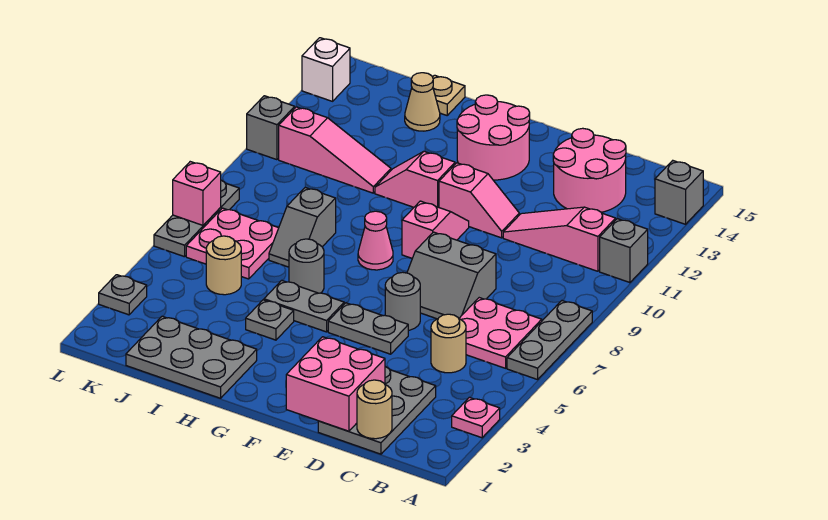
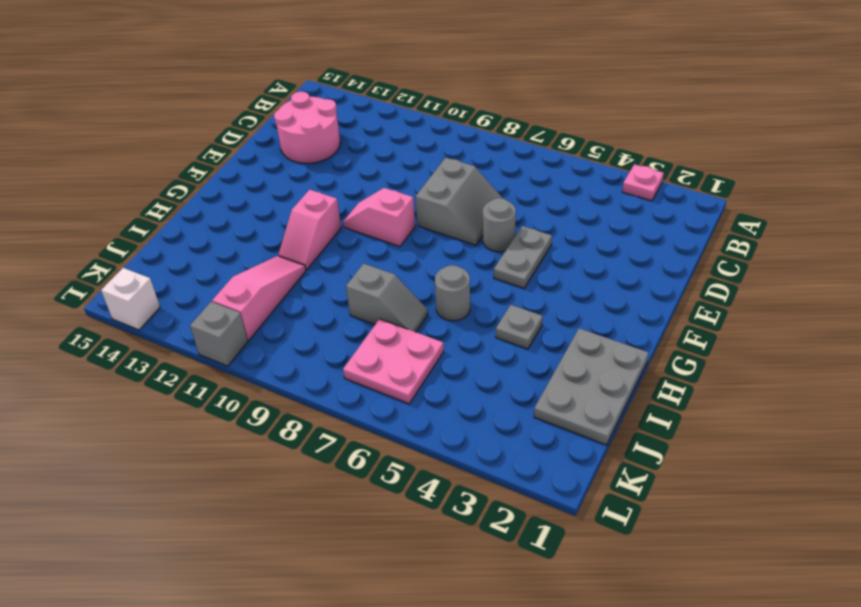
none -> grey 1x3 plate [507,301,592,380]
none -> grey 1x1 brick [600,219,648,283]
none -> grey 1x1 brick [655,161,703,224]
none -> pink 2x2 plate [459,298,542,368]

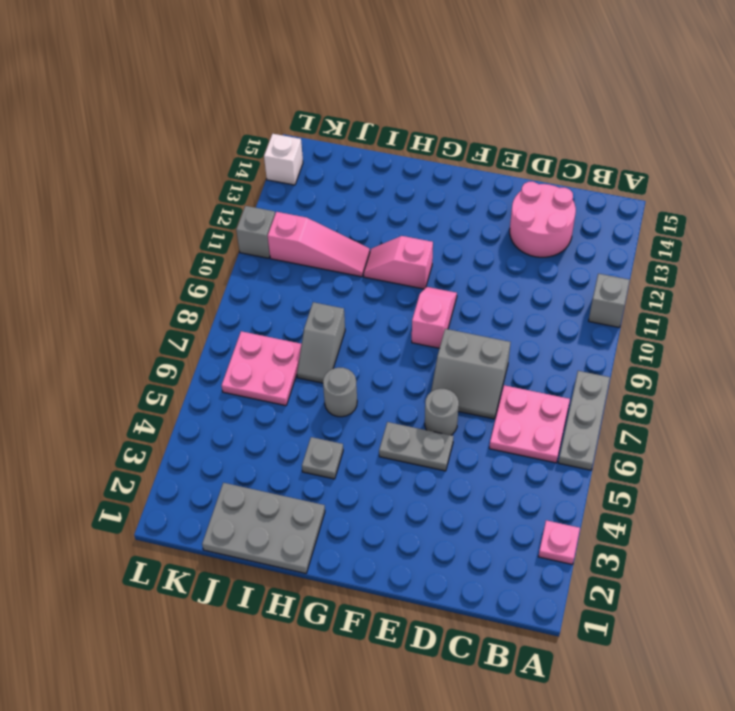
none -> grey 1x1 brick [655,161,703,224]
none -> pink 1x3 slope [503,207,616,271]
none -> grey 2x3 plate [318,367,436,454]
none -> tan 1x1 round brick [431,314,466,373]

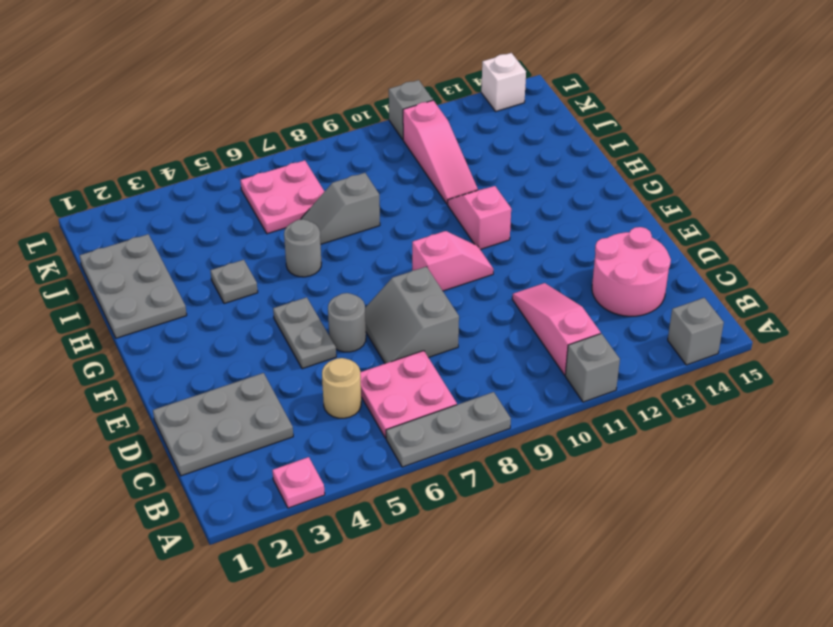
none -> pink 1x2 slope [439,163,519,238]
none -> pink 2x2 round brick [457,95,530,180]
none -> grey 1x2 plate [264,280,344,332]
none -> pink 1x1 cone [358,211,393,270]

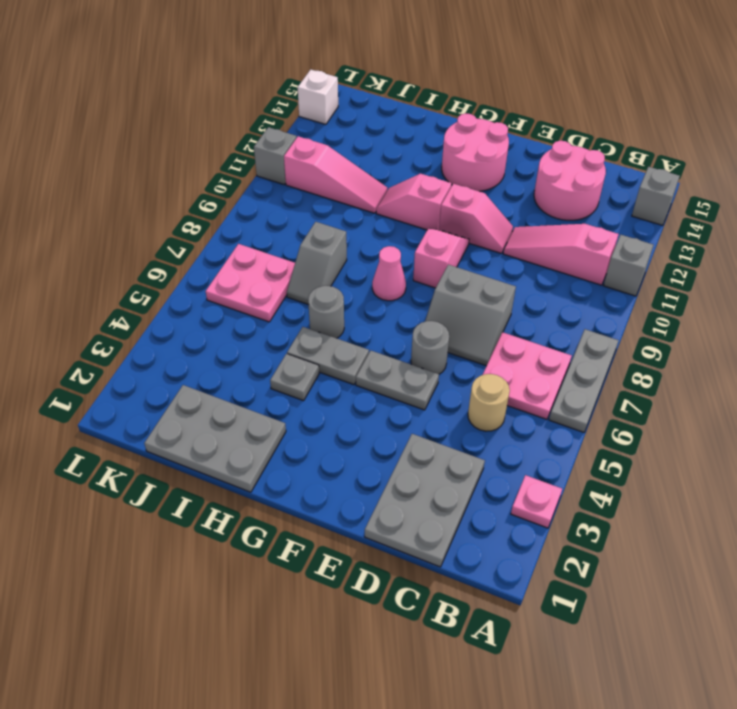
none -> tan 1x1 cone [405,73,440,131]
none -> tan 1x1 plate [433,75,465,115]
none -> tan 1x1 round brick [206,236,241,295]
none -> grey 1x1 plate [99,275,147,315]

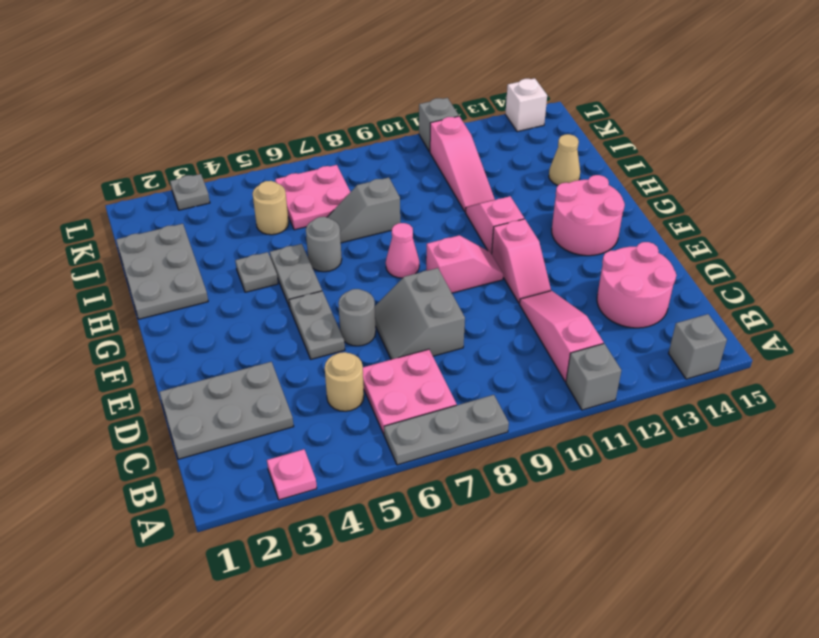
none -> tan 1x1 plate [433,75,465,115]
none -> grey 1x3 plate [154,180,239,257]
none -> tan 1x1 round brick [357,380,392,439]
none -> pink 2x2 brick [286,337,385,431]

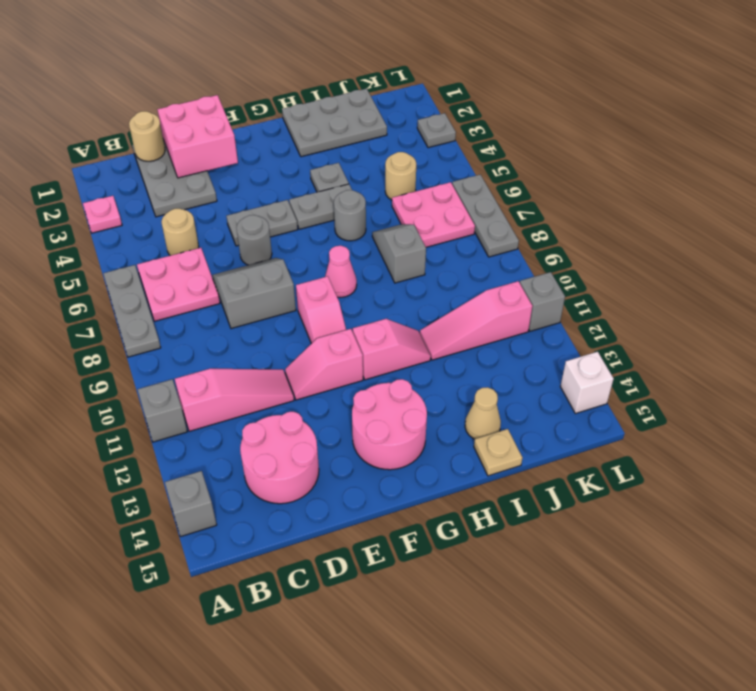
none -> pink 1x1 brick [173,162,221,225]

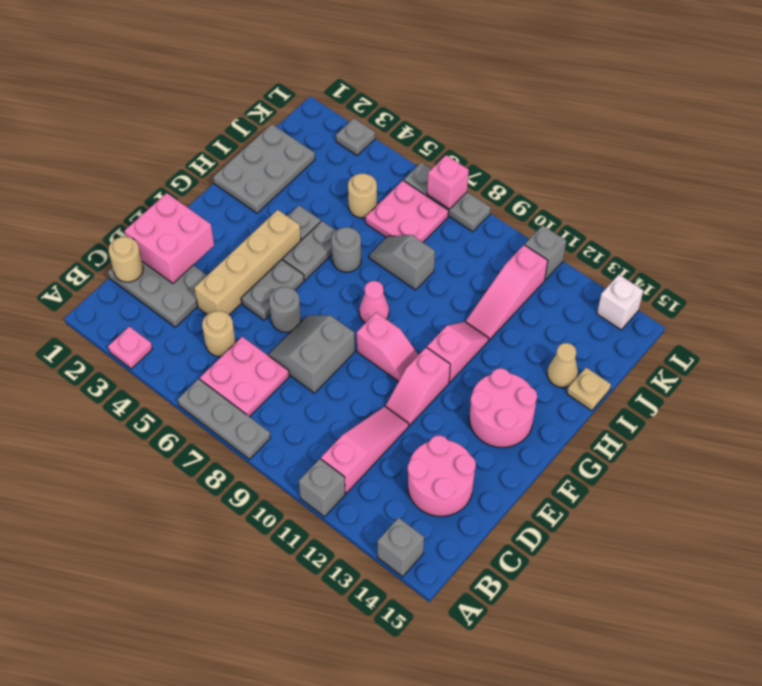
tan 1x4 brick [194,210,301,315] -> none

